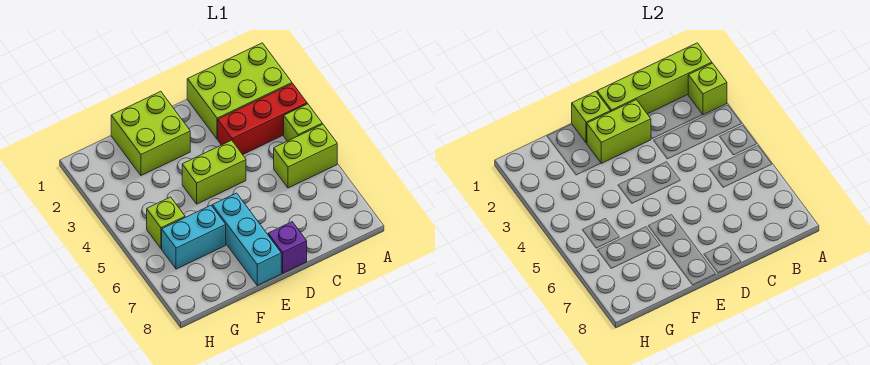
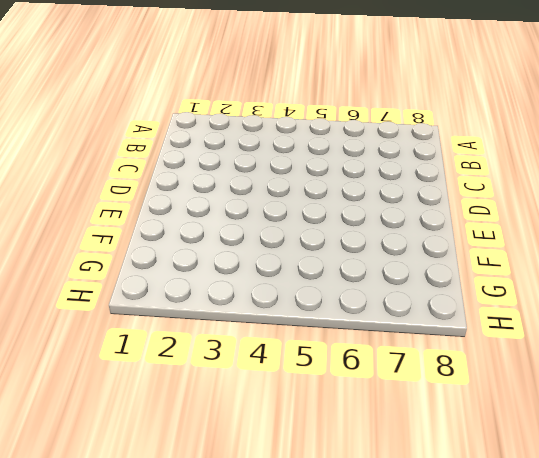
none -> lime 2x3 brick [187,43,292,139]
none -> red 1x3 brick [218,84,307,155]
none -> lime 1x1 brick [284,104,322,141]

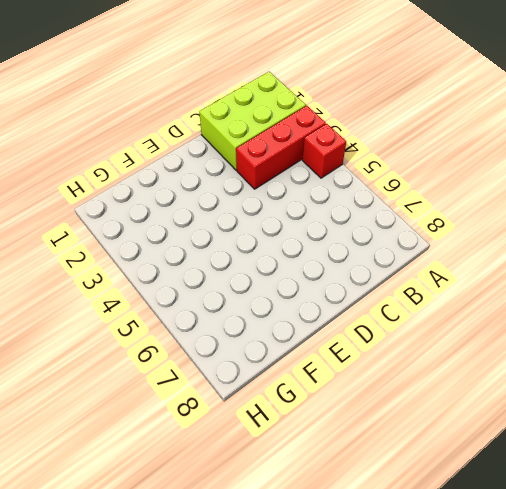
red 1x1 brick [302,124,346,178] -> lime 1x1 brick [284,104,322,141]
none -> lime 1x2 brick [274,124,337,188]
none -> lime 1x2 brick [182,140,246,204]
none -> purple 1x1 brick [268,222,307,273]

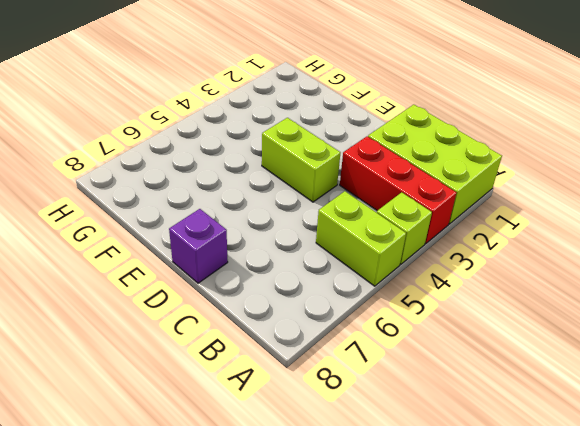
none -> lime 2x2 brick [111,92,190,175]
none -> cyan 1x3 brick [212,193,281,285]
none -> cyan 1x2 brick [162,206,226,269]

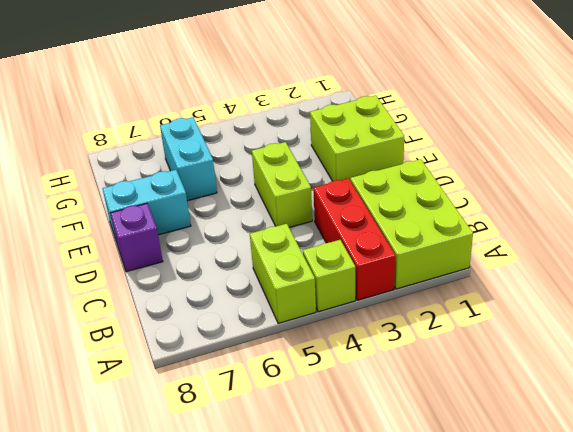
cyan 1x2 brick [102,170,191,242] -> cyan 1x3 brick [212,193,281,285]
none -> lime 1x1 brick [147,197,185,249]
none -> lime 1x4 brick [597,43,712,114]
none -> lime 1x1 brick [688,63,727,115]

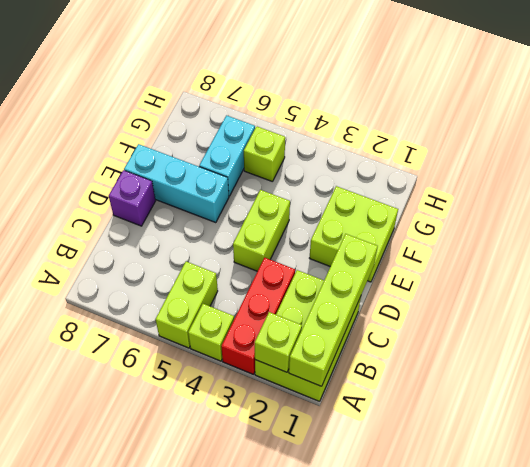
none -> lime 1x2 brick [587,100,651,163]
none -> lime 1x1 brick [572,92,610,143]

